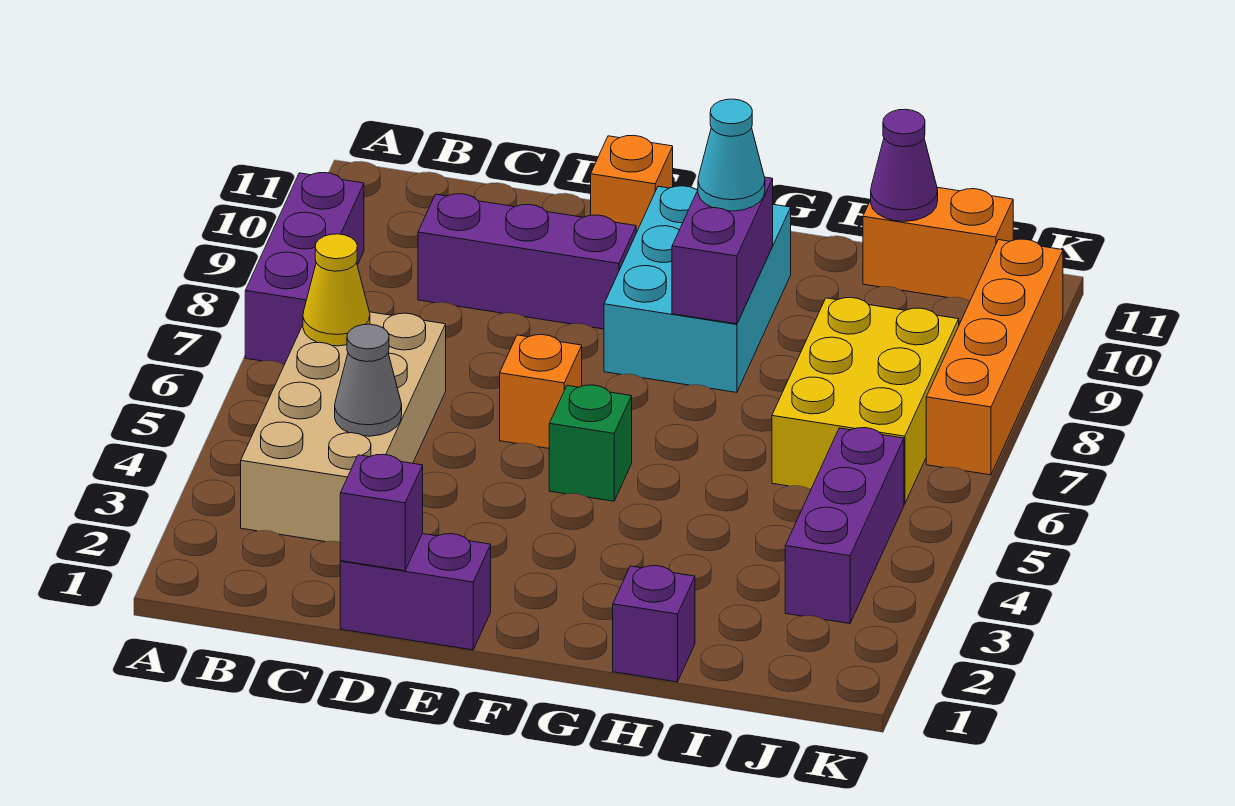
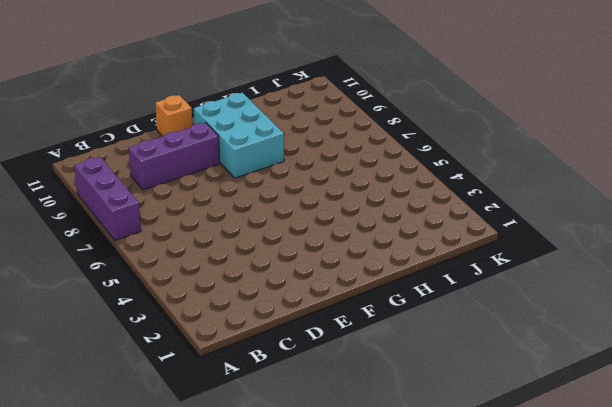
none -> tan 2x4 brick [241,312,446,542]
none -> purple 1x2 brick [340,534,491,650]
none -> orange 1x1 brick [500,335,582,448]

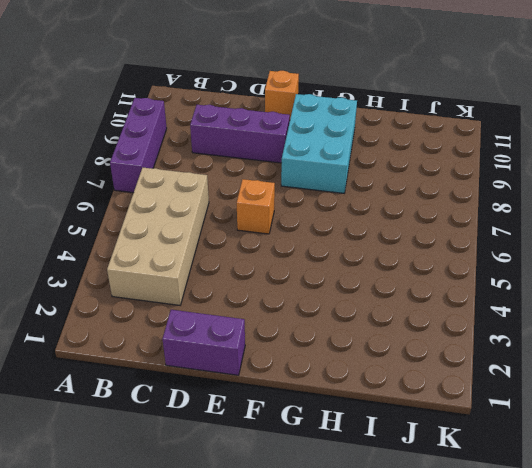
none -> green 1x1 brick [549,385,632,501]
none -> purple 1x1 brick [613,566,695,682]
none -> yellow 2x3 brick [772,298,959,504]

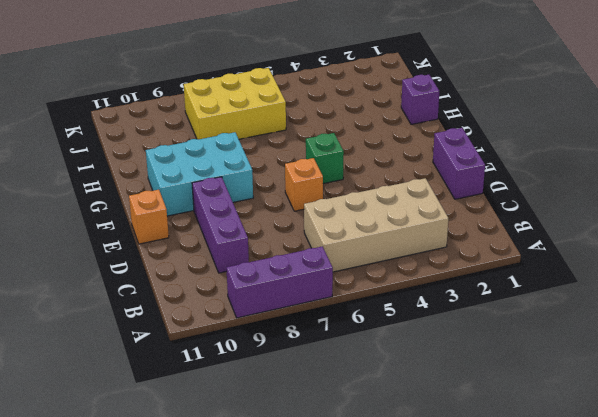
none -> orange 1x2 brick [863,187,1013,301]
none -> purple 1x3 brick [785,428,904,624]
none -> orange 1x4 brick [926,239,1063,475]

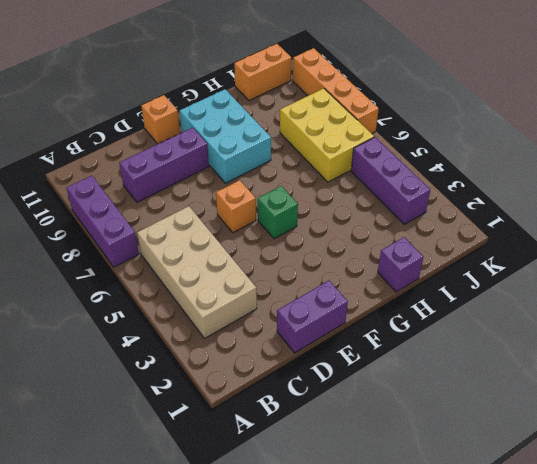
none -> yellow 1x1 cone [303,234,370,346]
none -> grey 1x1 cone [335,324,402,436]
none -> purple 1x1 brick [340,454,423,571]

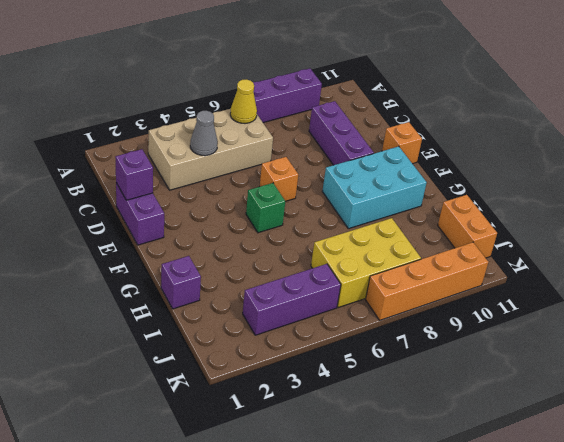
none -> purple 1x2 brick [672,177,773,324]
none -> purple 1x1 cone [871,109,938,221]
none -> cyan 1x1 cone [698,99,765,211]

